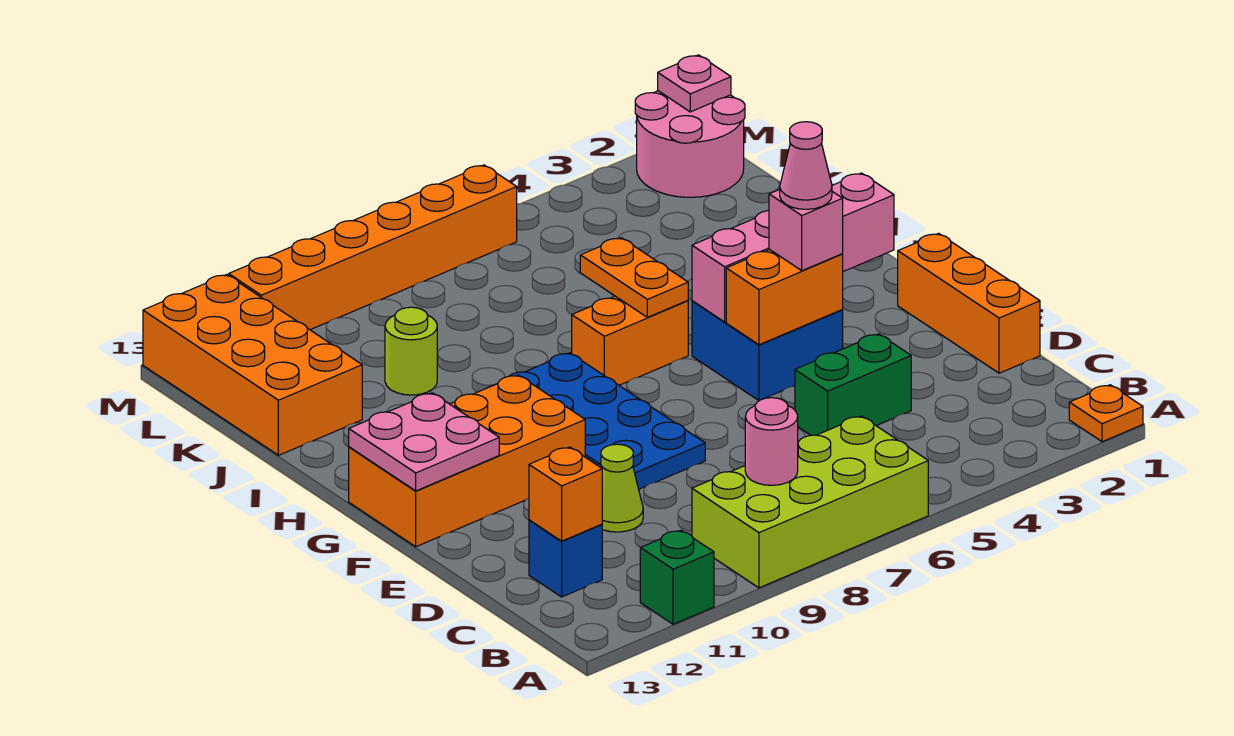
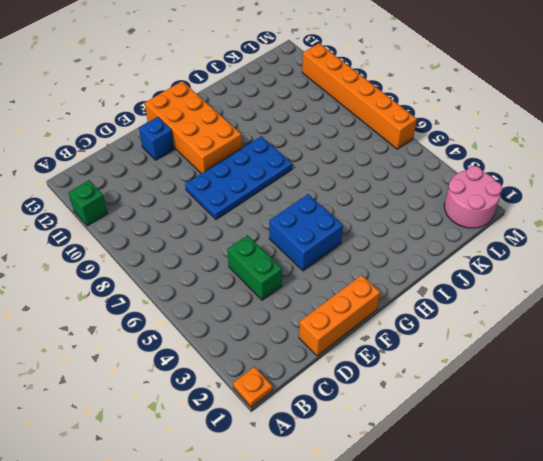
blue 1x1 brick [139,117,174,160] -> blue 1x1 brick moved to [529,520,602,597]
none -> lime 2x4 brick [692,416,928,588]
none -> lime 1x1 cone [601,444,643,532]
none -> orange 1x2 brick [572,296,688,385]

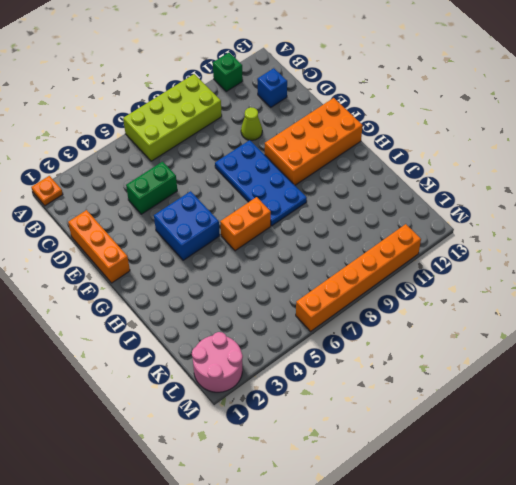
none -> lime 1x1 round brick [385,307,437,395]
none -> orange 2x4 brick [143,275,362,455]
none -> pink 1x1 round brick [745,398,798,485]

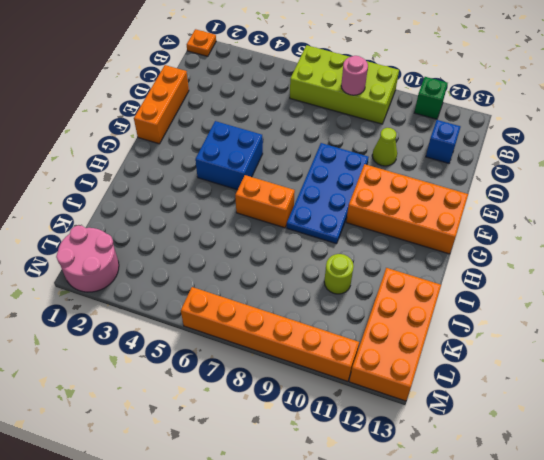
none -> green 1x2 brick [795,334,911,435]
none -> orange 1x1 brick [529,447,602,541]
none -> orange 1x2 brick [726,250,843,345]

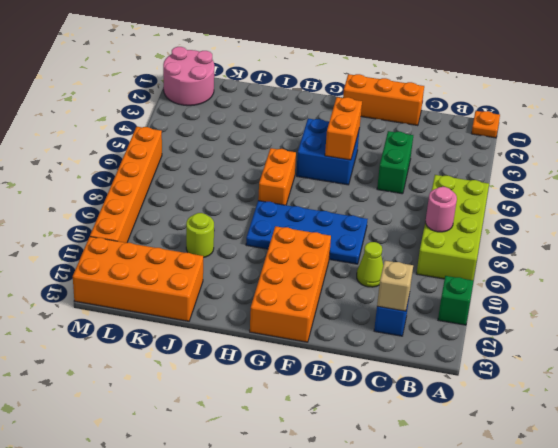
tan 1x1 brick [377,261,413,311] -> orange 1x1 brick [529,447,602,541]
none -> pink 2x2 plate [349,393,499,491]
none -> pink 1x4 brick [692,173,894,322]
none -> orange 1x2 plate [580,238,688,317]

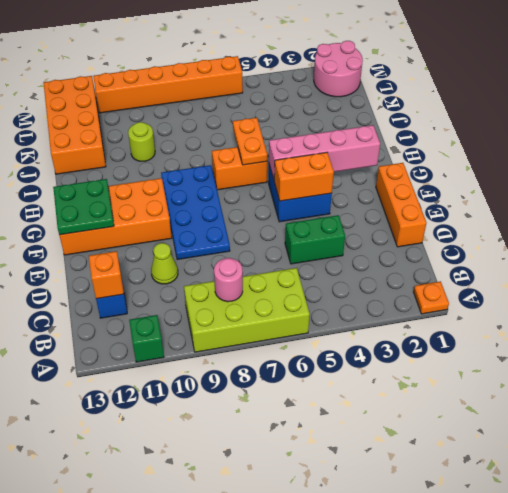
green 2x2 plate [53,179,114,235] -> pink 2x2 plate [349,393,499,491]
none -> pink 1x1 plate [658,55,731,112]
none -> pink 1x1 brick [769,190,843,271]
none -> pink 1x1 cone [779,122,832,209]

